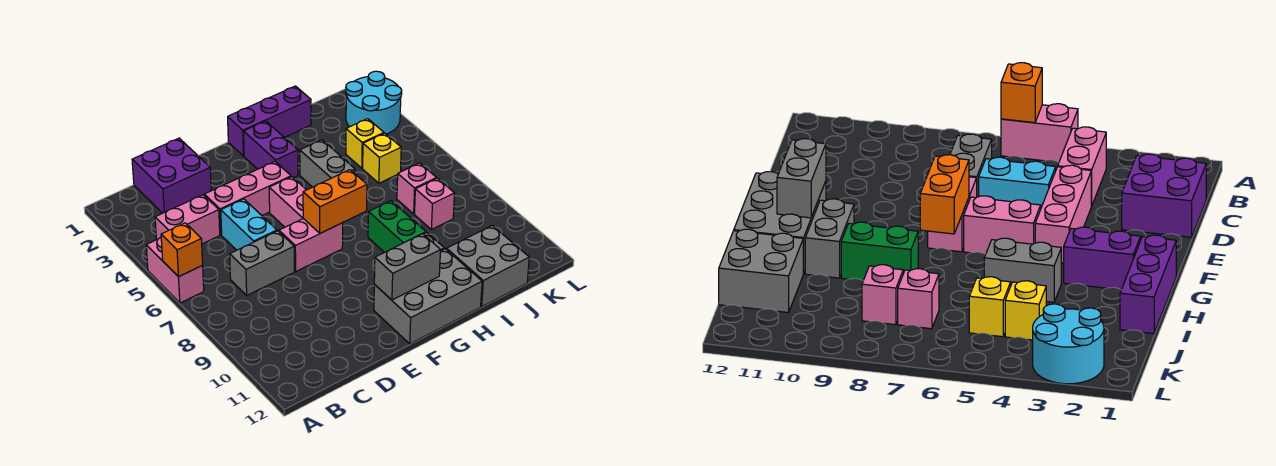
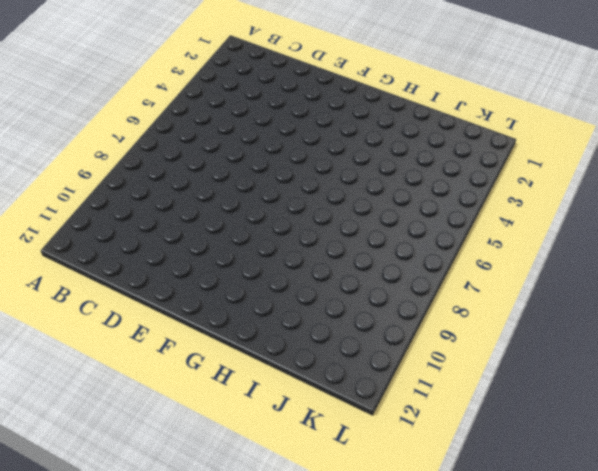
none -> pink 1x2 brick [146,237,204,303]
none -> pink 1x2 brick [155,195,220,244]
none -> purple 2x2 brick [132,138,211,213]

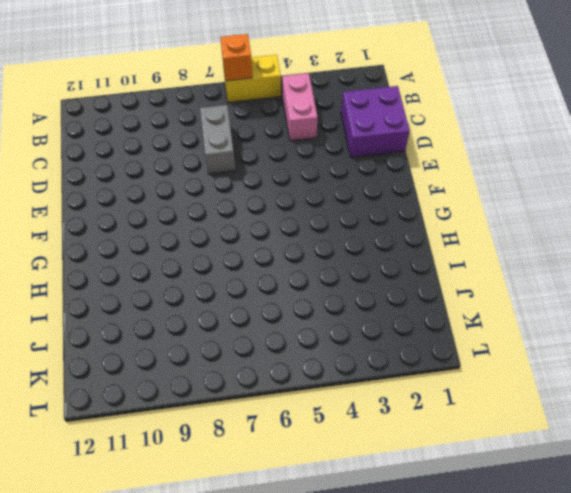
yellow 1x2 brick [223,55,281,102] -> pink 1x2 brick [146,237,204,303]
none -> pink 1x3 brick [204,162,291,235]
none -> cyan 1x2 brick [221,199,277,250]
none -> pink 1x2 brick [279,219,343,271]

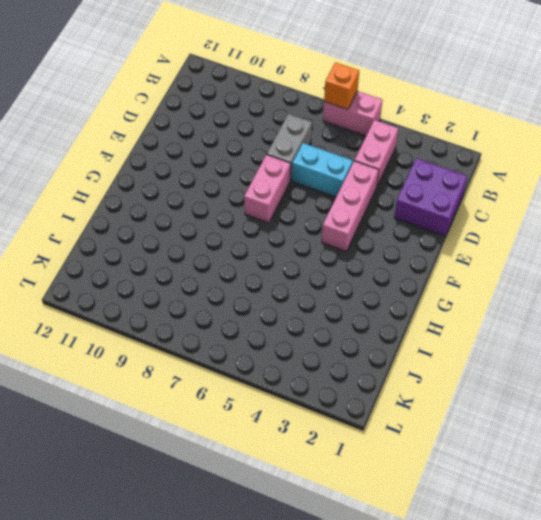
none -> pink 1x2 brick [269,177,306,227]
none -> grey 2x3 brick [374,249,482,344]
none -> purple 1x3 brick [228,86,311,156]

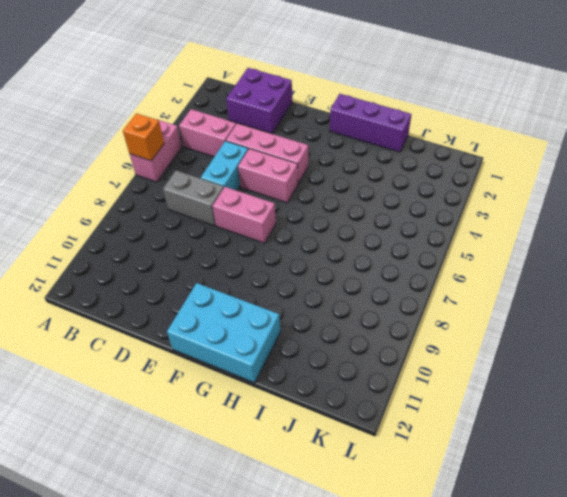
pink 1x2 brick [238,149,298,203] -> pink 1x2 brick turned to [269,177,306,227]
cyan 2x3 brick [167,283,280,383] -> grey 2x3 brick [374,249,482,344]
none -> purple 1x2 brick [244,121,298,178]
none -> grey 1x2 brick [805,199,854,278]
none -> grey 1x2 brick [300,140,355,187]

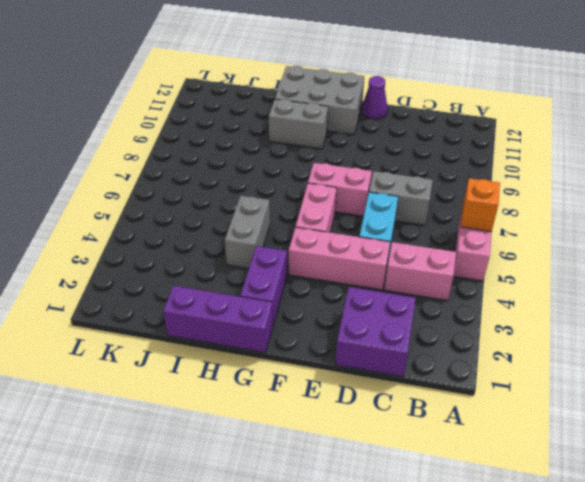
purple 1x1 cone [362,76,388,119] -> none
none -> green 1x2 brick [368,201,426,253]
none -> grey 2x2 brick [447,225,529,306]
none -> yellow 1x1 brick [346,119,384,168]

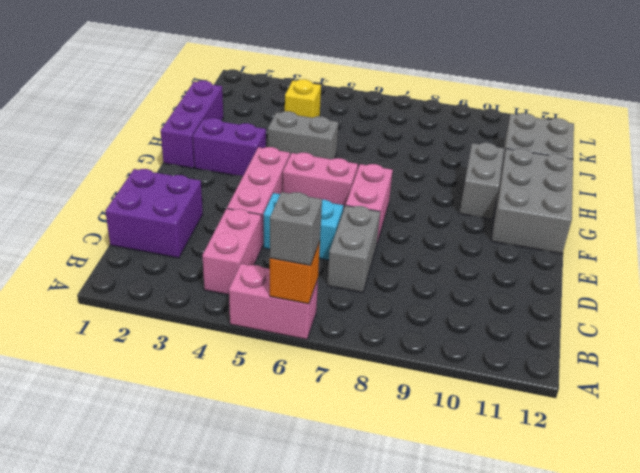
grey 1x1 brick [270,192,322,266] -> none
none -> green 1x2 brick [368,201,426,253]
none -> yellow 1x1 brick [363,133,401,183]
none -> pink 1x1 brick [397,163,436,214]

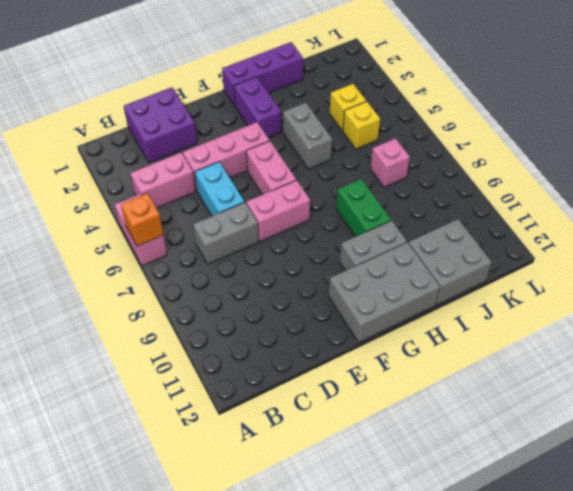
none -> pink 1x1 brick [415,178,455,230]
none -> cyan 2x2 round brick [346,71,402,134]
none -> orange 1x2 brick [303,170,367,233]

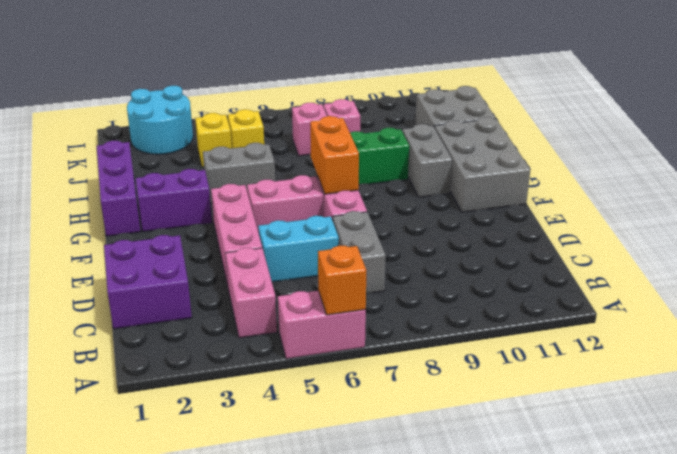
none -> grey 1x2 brick [374,234,441,300]

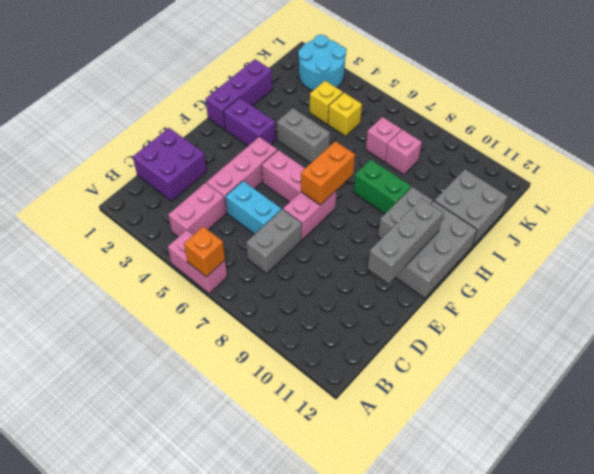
grey 1x3 brick [368,198,443,284] -> grey 1x2 brick [374,234,441,300]

